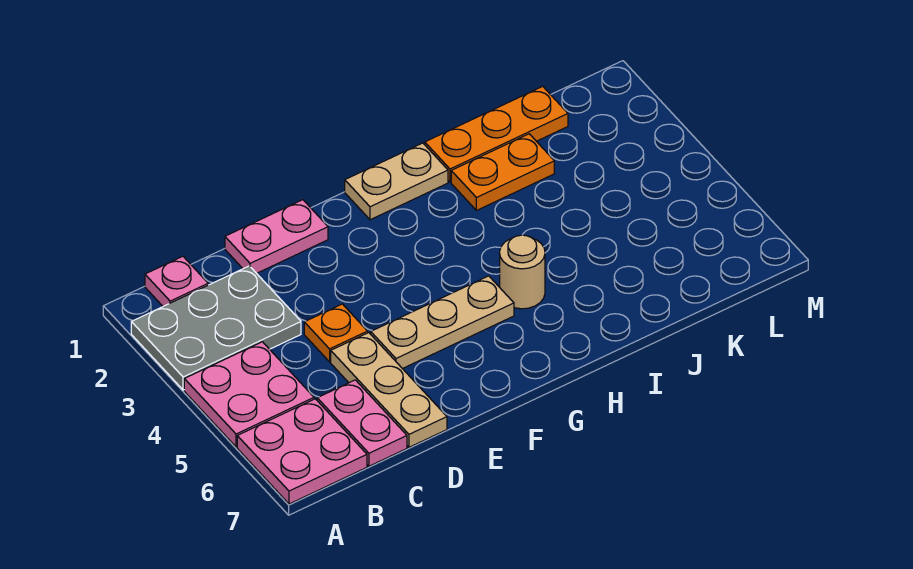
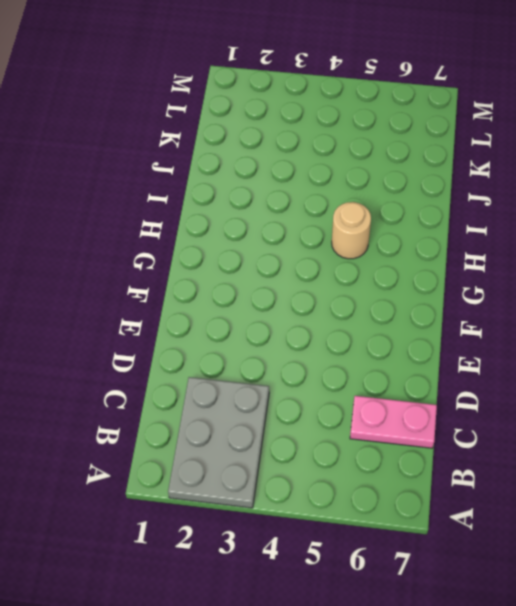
none -> pink 2x2 plate [184,342,314,447]
none -> pink 2x2 plate [237,399,367,504]
none -> pink 1x1 plate [145,256,208,306]

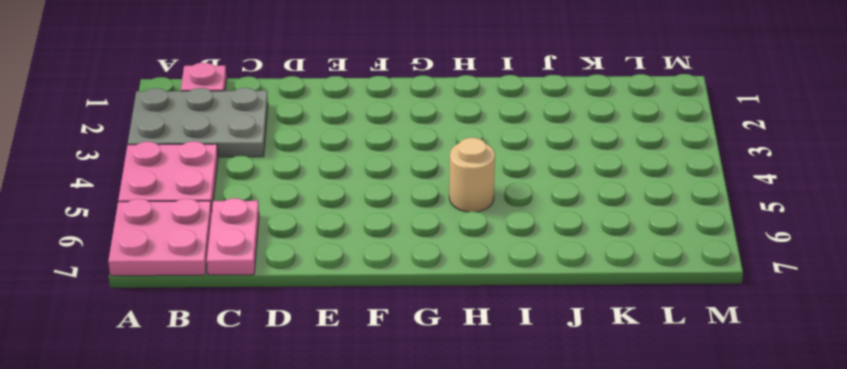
none -> pink 1x2 plate [225,200,328,273]
none -> orange 1x1 plate [304,304,368,362]
none -> tan 1x3 plate [331,333,447,447]

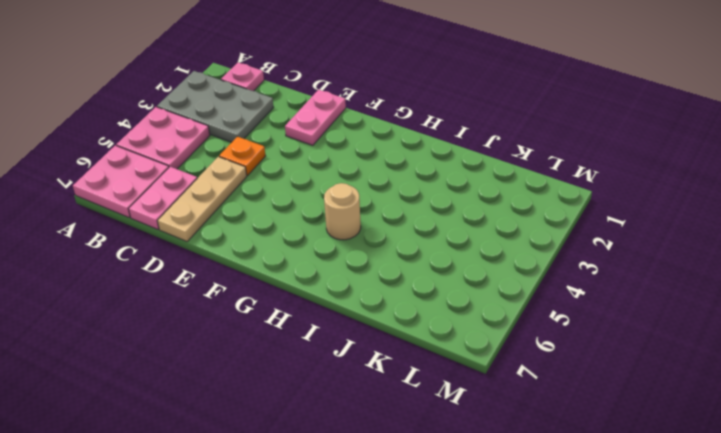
pink 1x2 plate [285,90,346,145] -> pink 1x2 plate turned to [225,200,328,273]
none -> tan 1x3 plate [371,276,514,369]
none -> tan 1x2 plate [345,143,448,220]
none -> orange 1x3 plate [425,86,568,182]

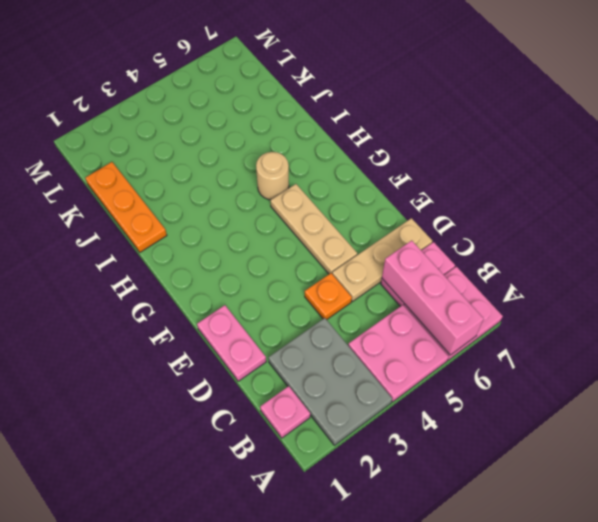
pink 1x3 brick [382,240,484,355] -> none
none -> tan 1x2 plate [345,143,448,220]
none -> orange 1x2 plate [451,134,554,211]

